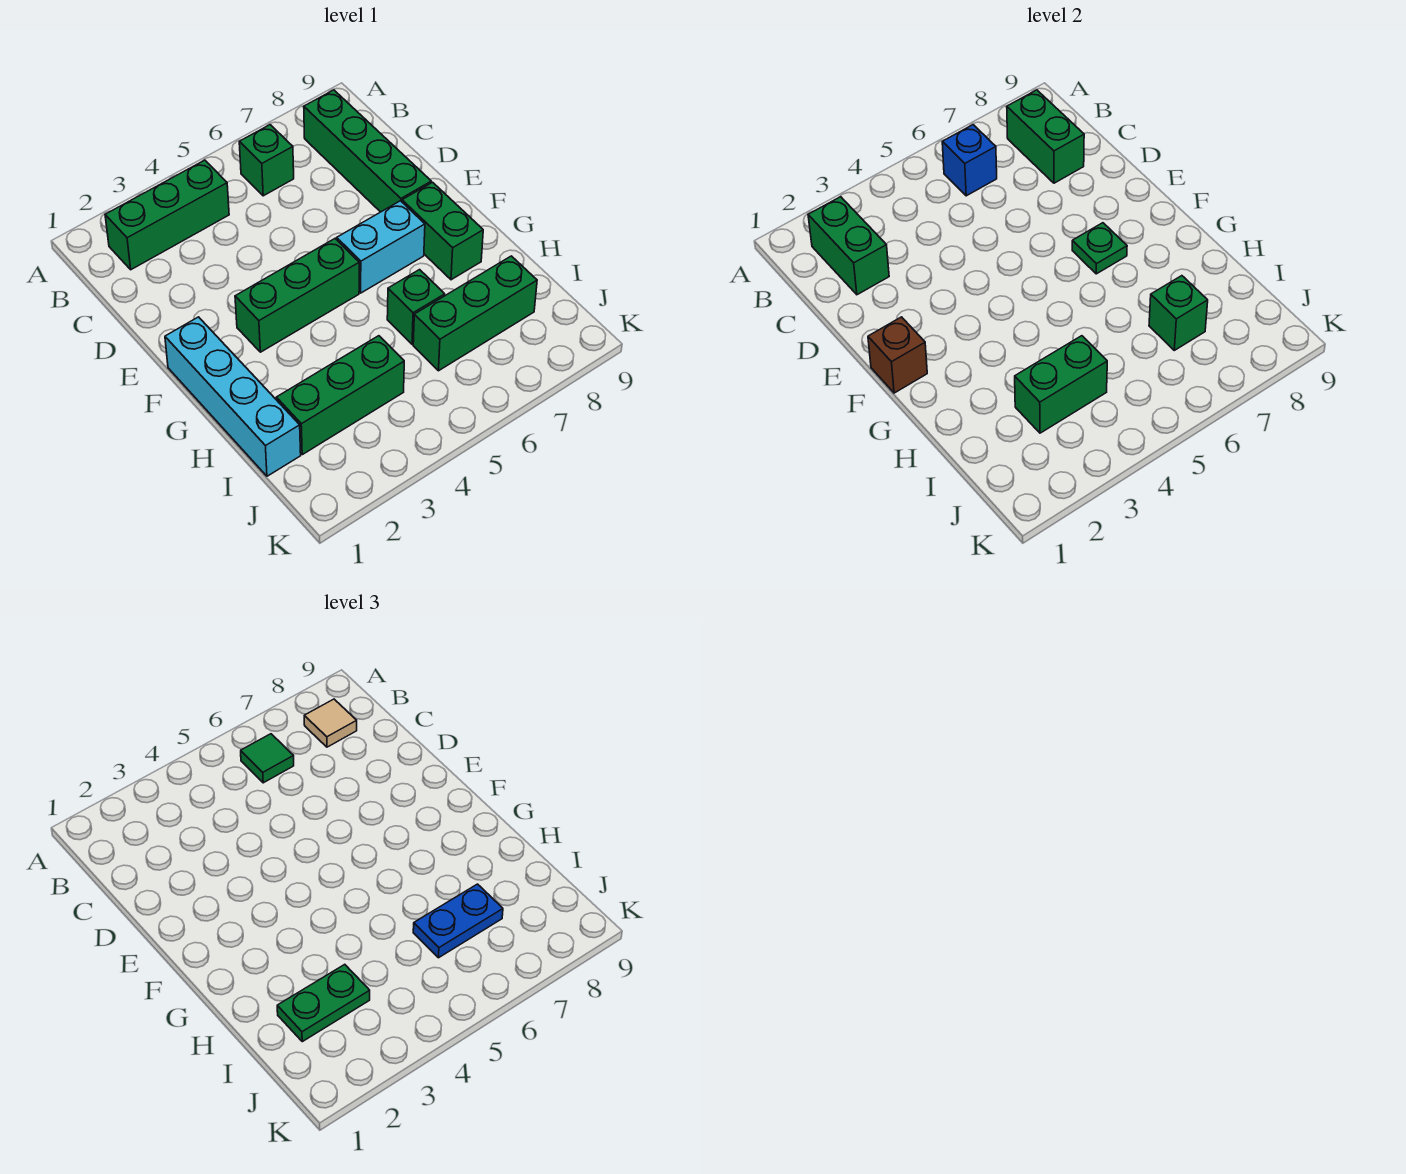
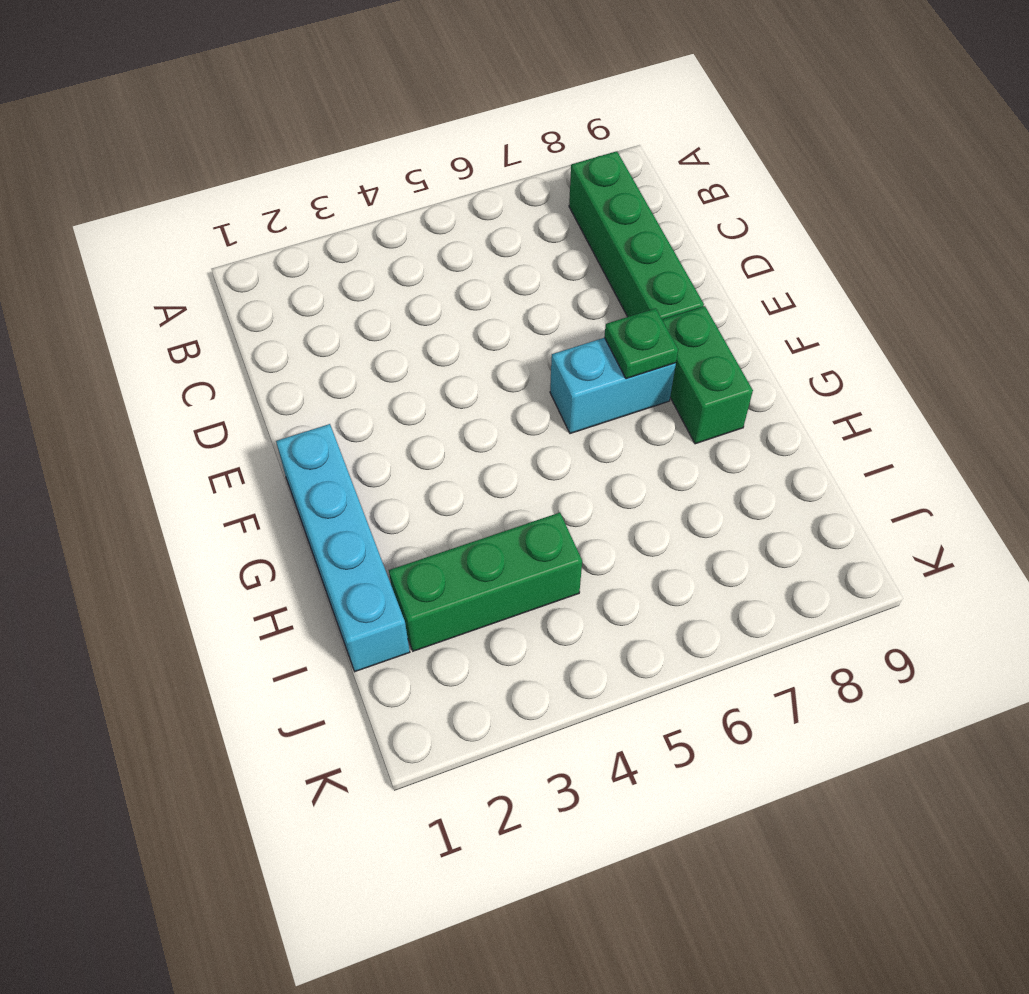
none -> green 1x3 brick [105,160,229,270]
none -> green 1x1 brick [239,125,294,196]
none -> green 1x3 brick [235,239,359,352]

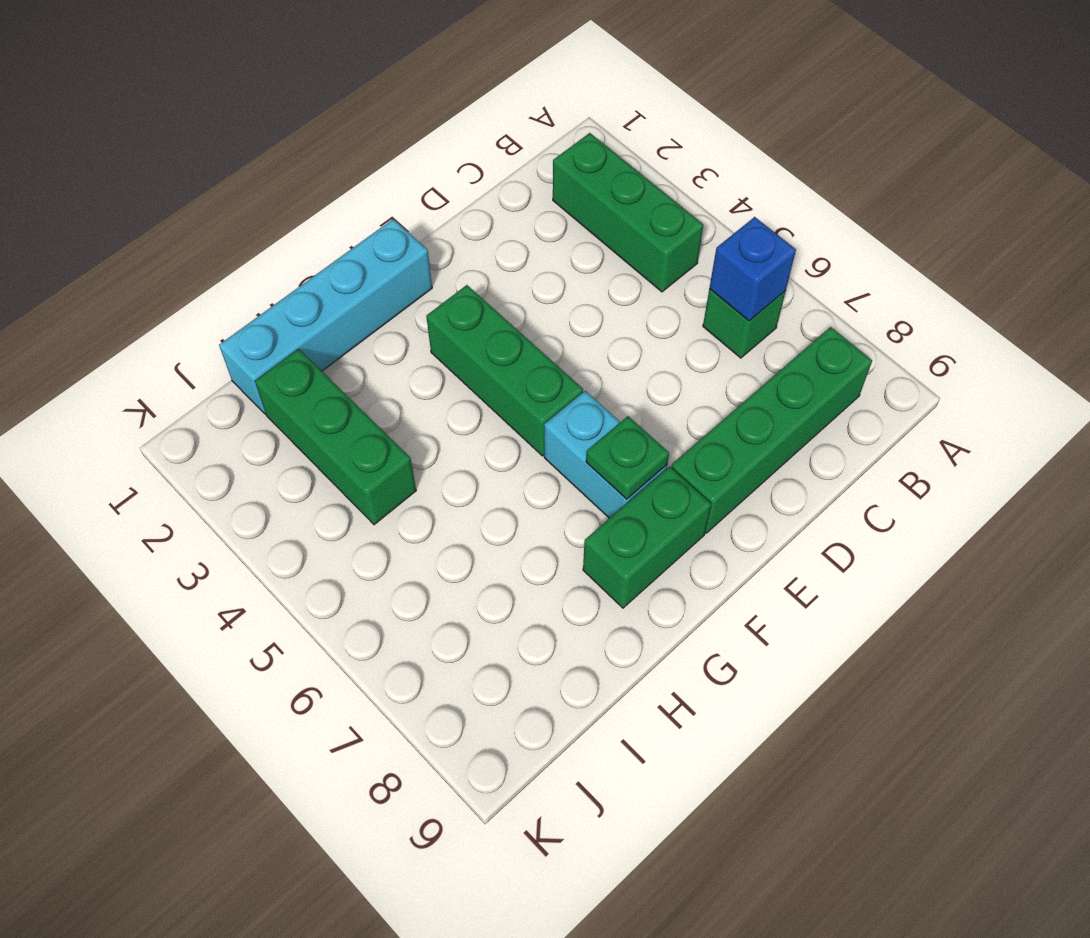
none -> green 1x1 brick [387,270,445,344]
none -> green 1x3 brick [413,256,537,371]
none -> green 1x2 brick [808,197,889,295]

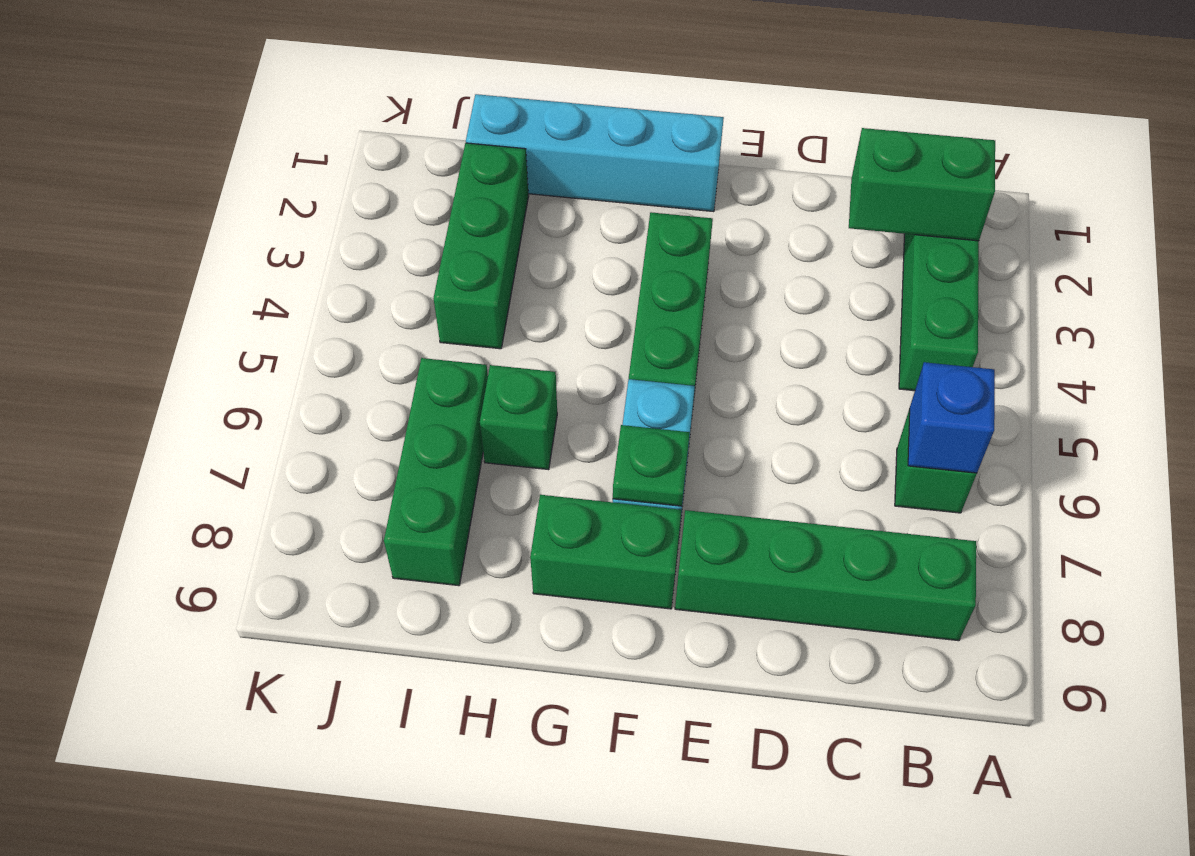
none -> green 1x2 brick [1007,90,1084,183]
none -> brown 1x1 brick [868,317,927,393]
none -> green 1x2 brick [1015,336,1107,433]

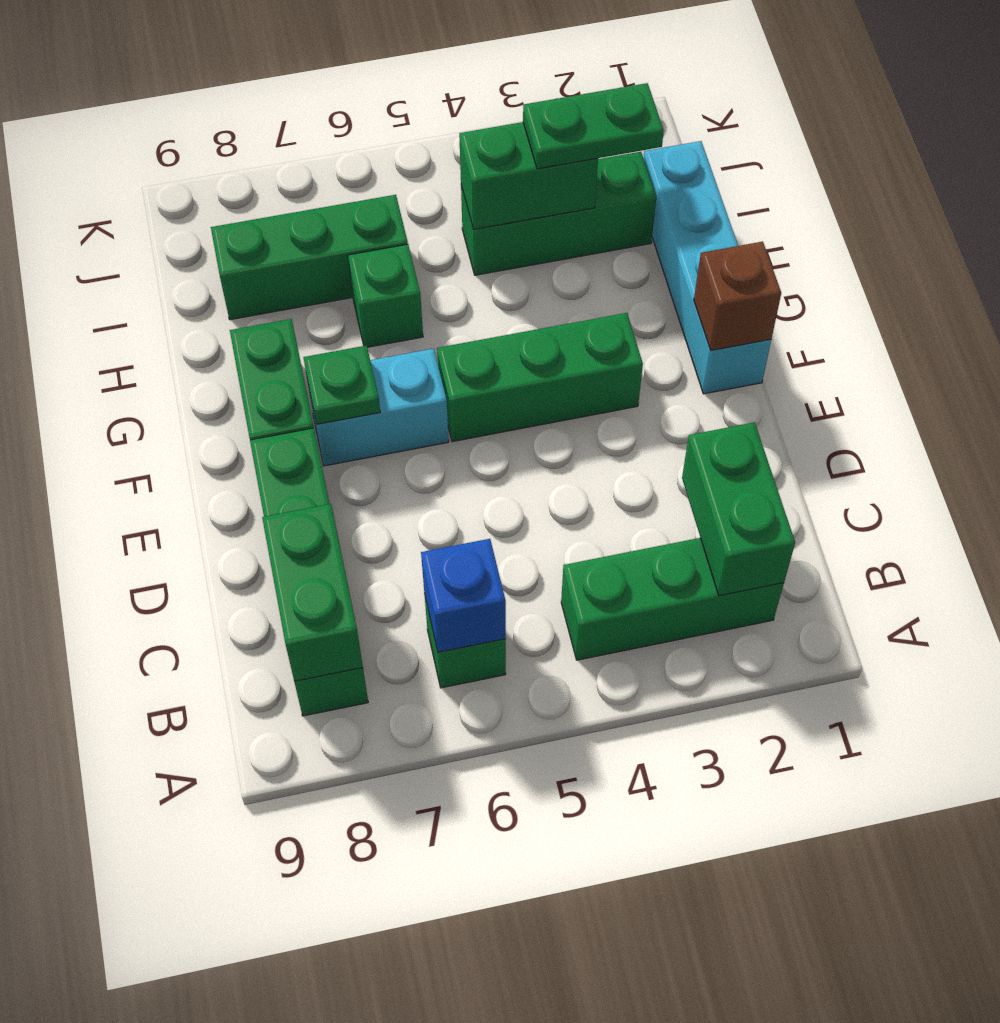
none -> green 1x1 brick [1149,276,1208,350]
none -> green 1x1 tile [241,734,294,783]
none -> tan 1x1 tile [304,699,357,747]

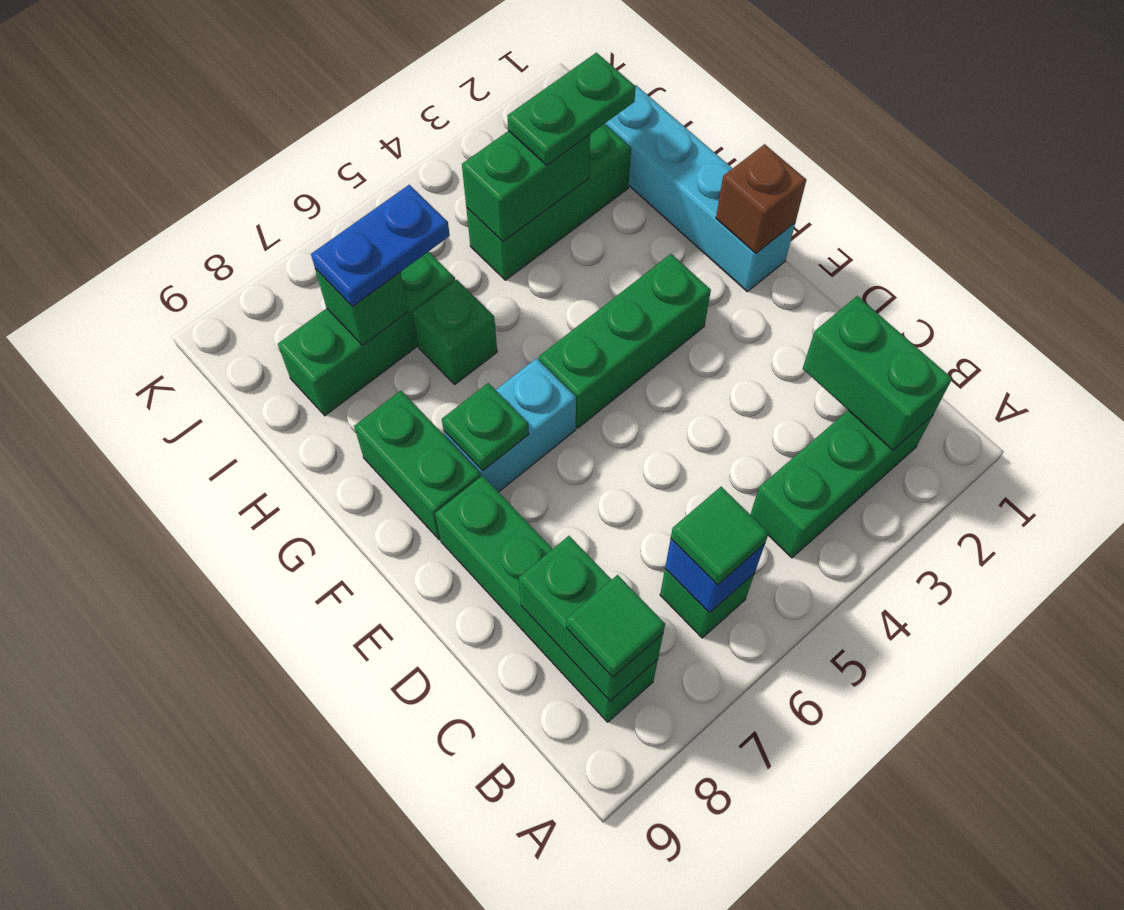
green 1x1 tile [566,575,665,677] -> tan 1x1 tile [304,699,357,747]

